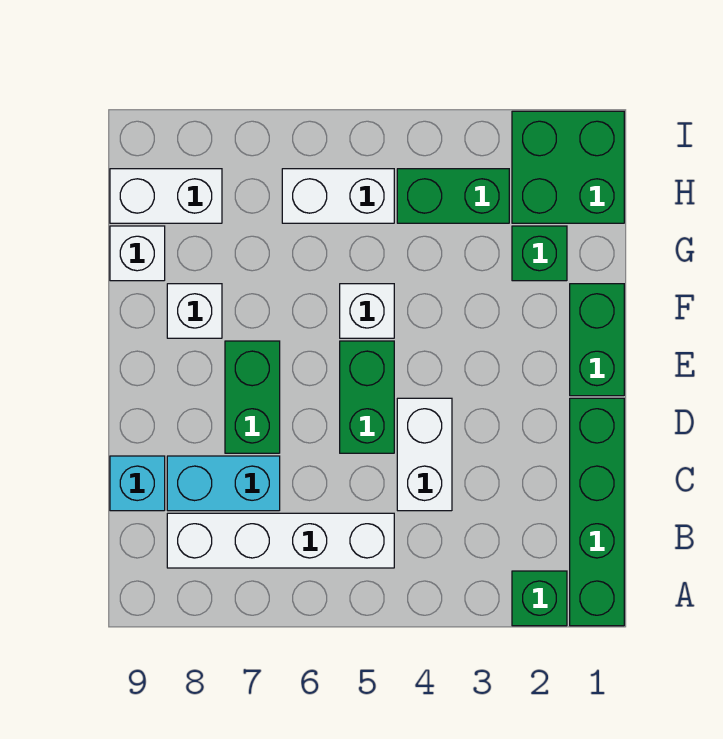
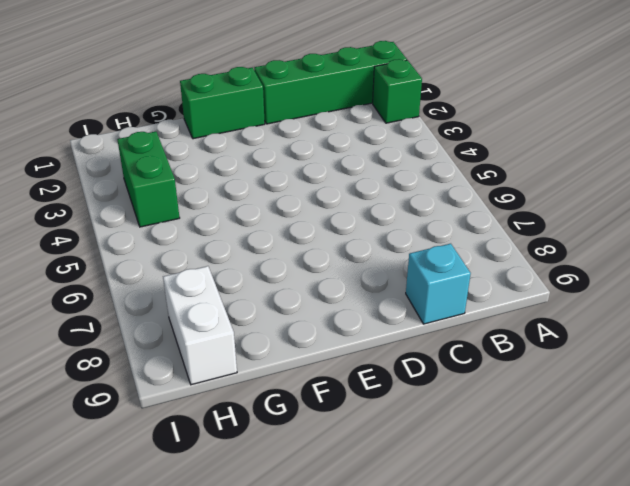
none -> white 1x4 brick [167,513,394,568]
none -> white 1x2 brick [397,398,452,511]
none -> cyan 1x2 brick [167,456,280,511]

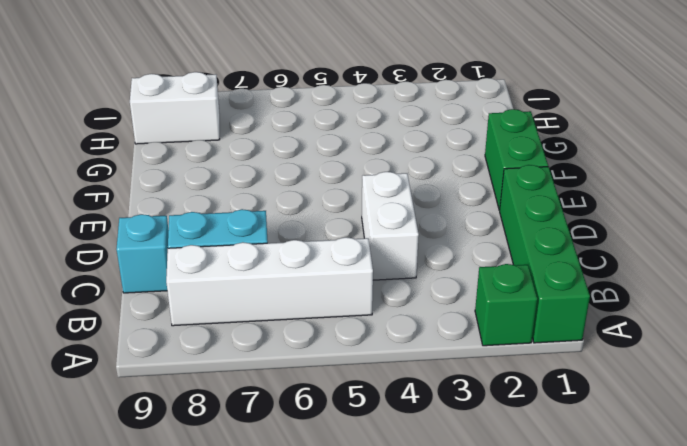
none -> green 1x2 brick [340,341,394,453]
none -> green 1x2 brick [225,341,280,453]
none -> white 1x1 brick [340,284,394,338]

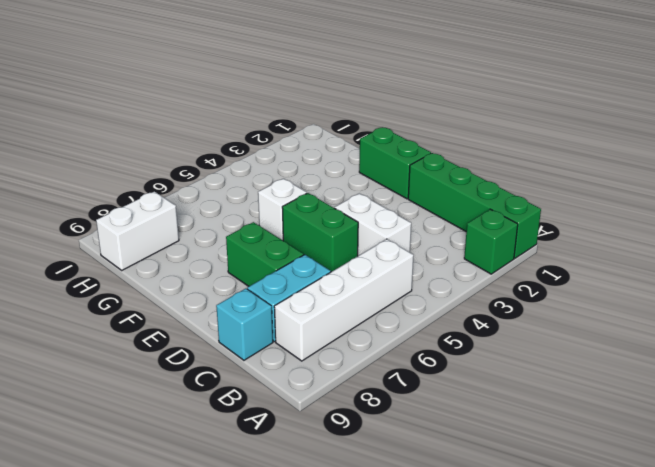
none -> white 1x1 brick [167,284,222,338]
none -> green 1x1 brick [512,226,567,281]
none -> white 1x1 brick [110,226,165,281]

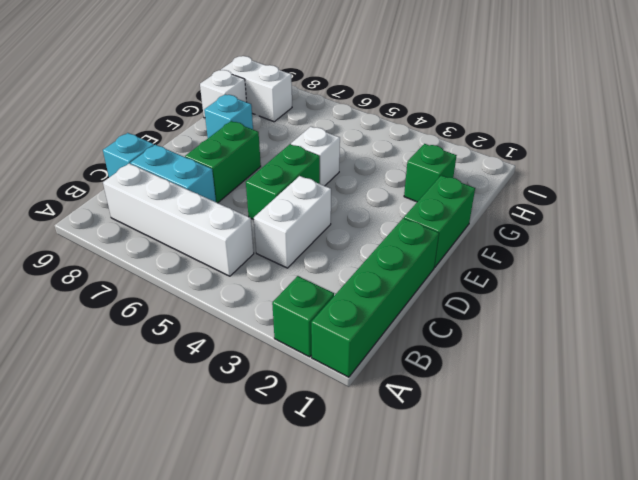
cyan 1x1 brick [204,94,253,138] -> white 1x1 brick [167,284,222,338]
none -> green 2x2 brick [512,111,624,223]
none -> green 1x2 brick [397,169,509,223]
none -> white 1x2 brick [282,169,394,223]

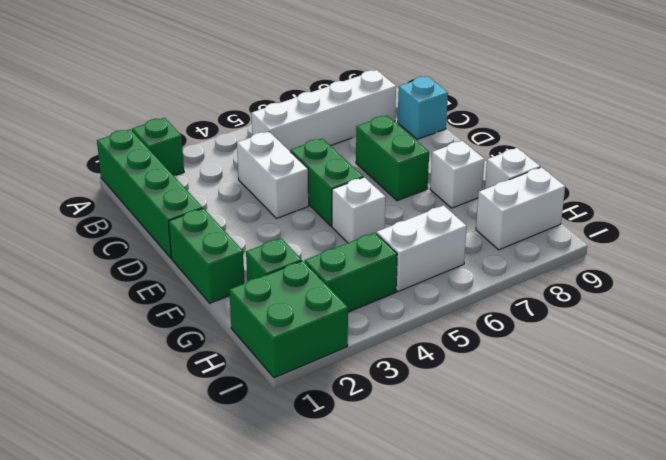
none -> cyan 1x2 brick [167,456,280,511]

